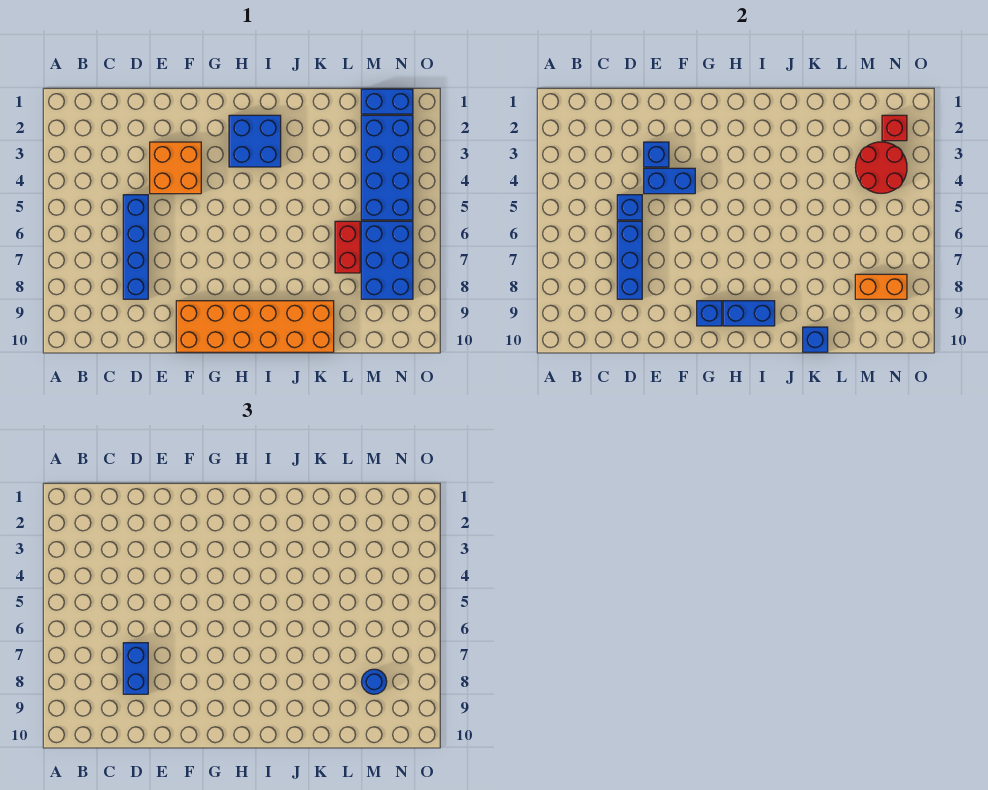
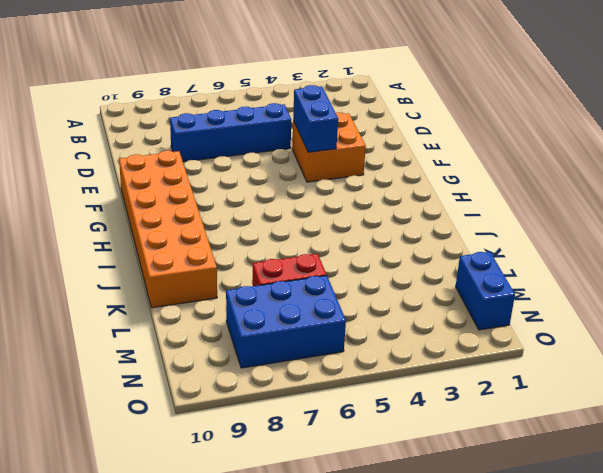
none -> blue 2x2 brick [229,115,281,167]
none -> blue 2x4 brick [361,115,413,220]
none -> blue 1x1 brick [617,195,642,220]

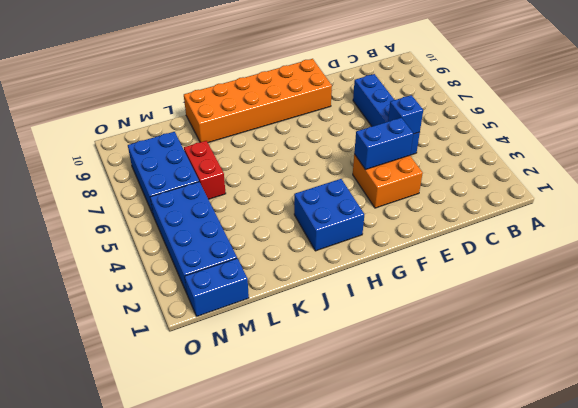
none -> blue 1x3 brick [617,221,642,299]
none -> blue 1x1 brick [644,142,669,167]
none -> blue 1x1 brick [697,301,722,326]

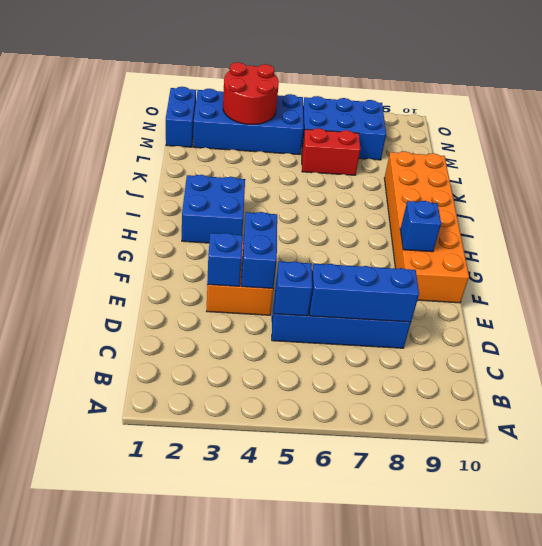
none -> blue 1x2 brick [723,301,775,326]
none -> blue 1x1 brick [803,327,828,352]
none -> orange 1x2 brick [855,274,907,299]

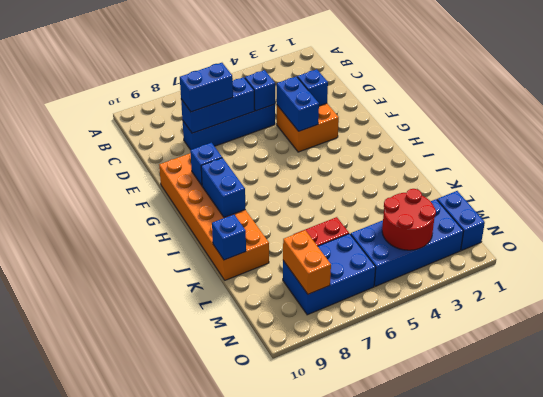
none -> blue 2x2 brick [229,115,281,167]
none -> red 1x1 brick [882,115,907,141]
none -> blue 1x1 round brick [362,669,387,694]

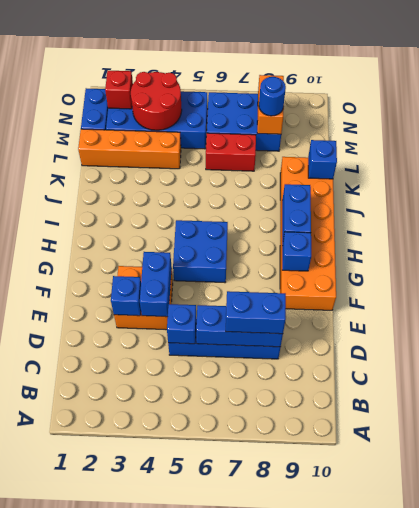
blue 2x2 brick [173,220,228,283] -> blue 2x2 brick moved to [229,115,281,167]
orange 1x4 brick [78,129,181,169] -> none

